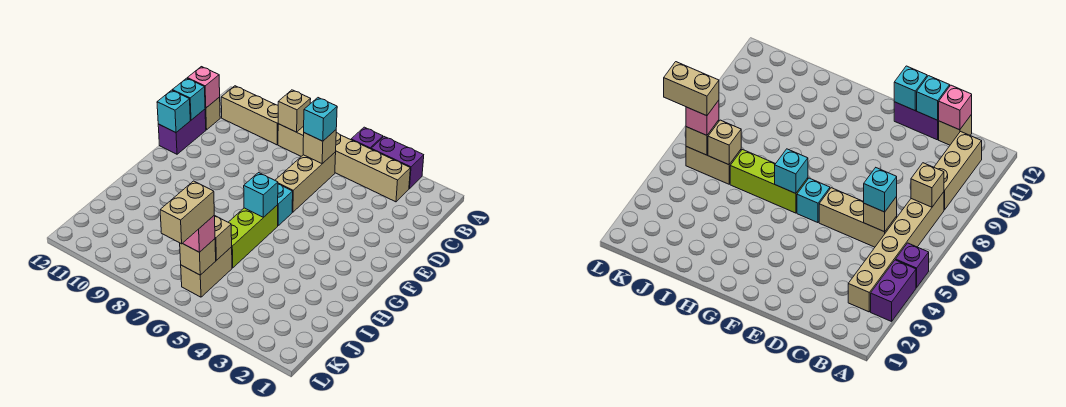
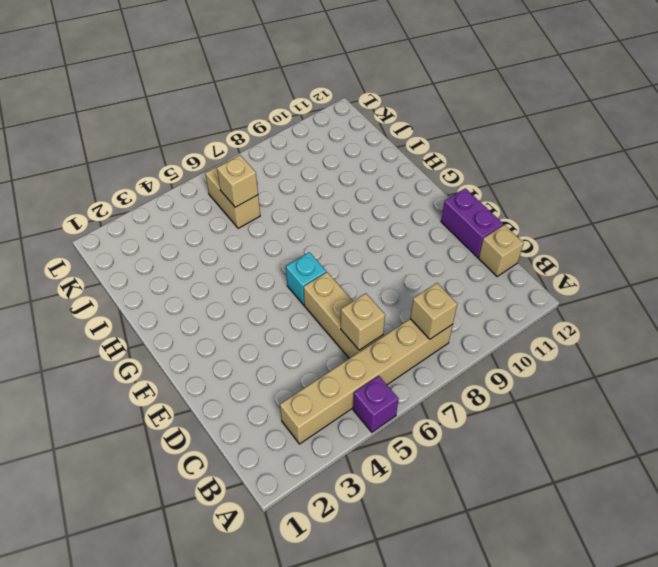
none -> purple 1x2 brick [371,137,424,189]
none -> tan 1x3 brick [221,86,278,145]
none -> lime 1x3 brick [228,205,278,268]

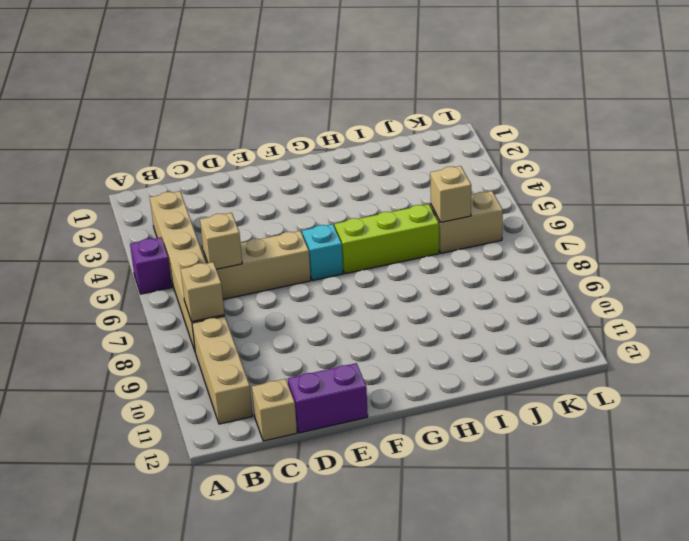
none -> purple 1x2 brick [371,137,424,189]
none -> pink 1x1 brick [187,67,220,108]
none -> cyan 1x1 brick [172,78,205,120]

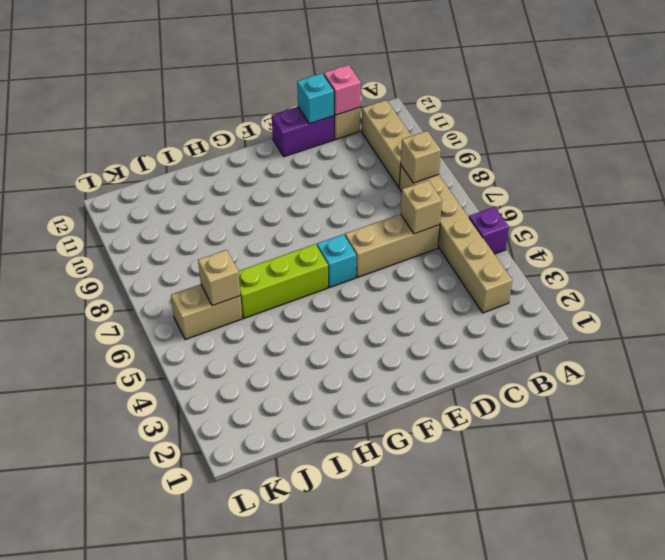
none -> purple 1x2 brick [371,137,424,189]
none -> cyan 1x1 brick [157,90,190,133]
none -> cyan 1x1 brick [244,173,278,217]

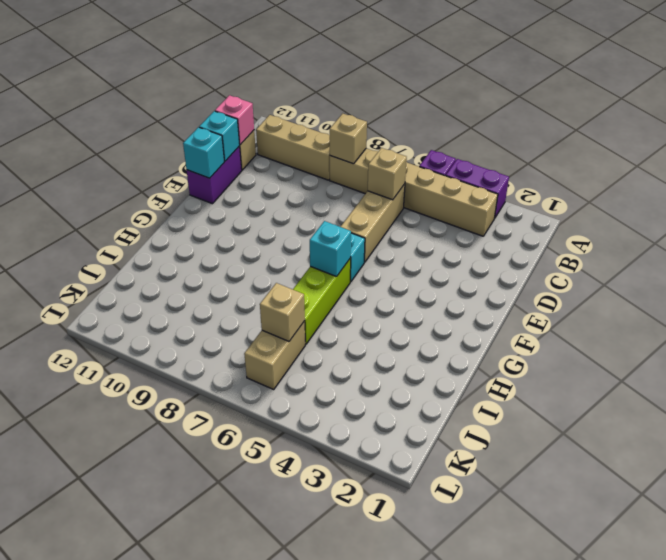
none -> tan 1x1 brick [180,239,216,275]
none -> cyan 1x1 brick [304,98,337,141]
none -> pink 1x1 brick [183,216,215,252]

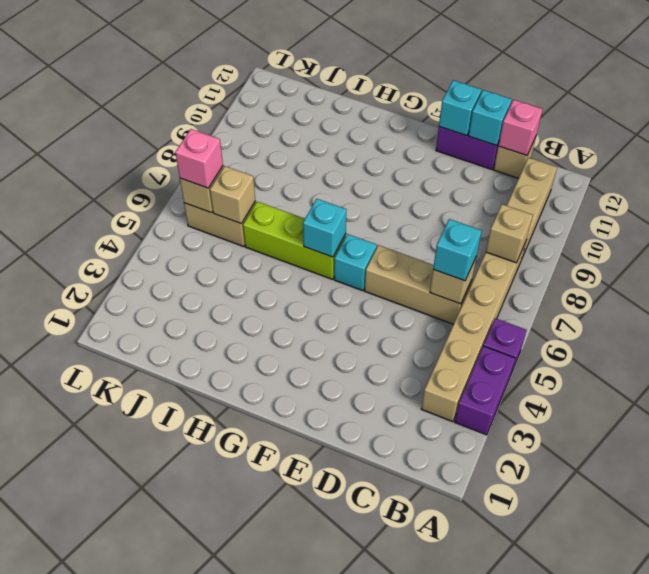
none -> tan 1x2 brick [160,181,214,244]

